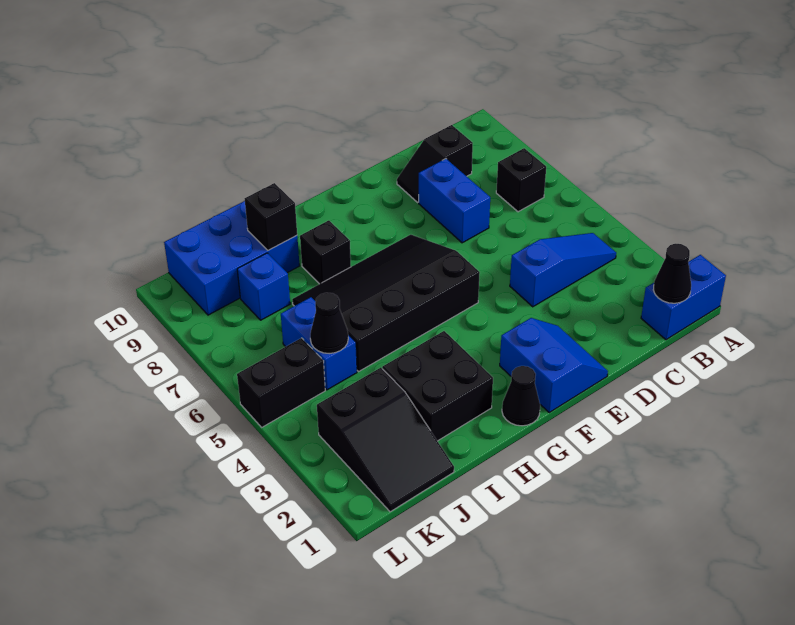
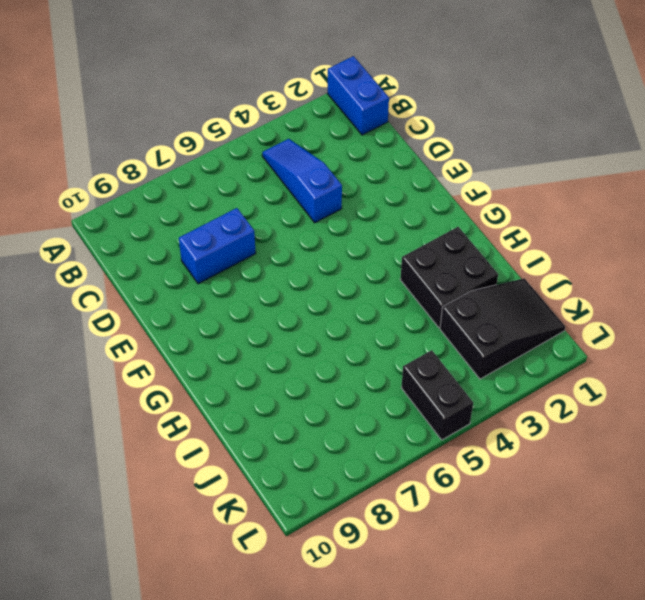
none -> black 1x1 brick [496,148,546,212]
none -> black 1x2 slope [397,125,473,202]
none -> blue 2x2 slope [500,318,608,413]

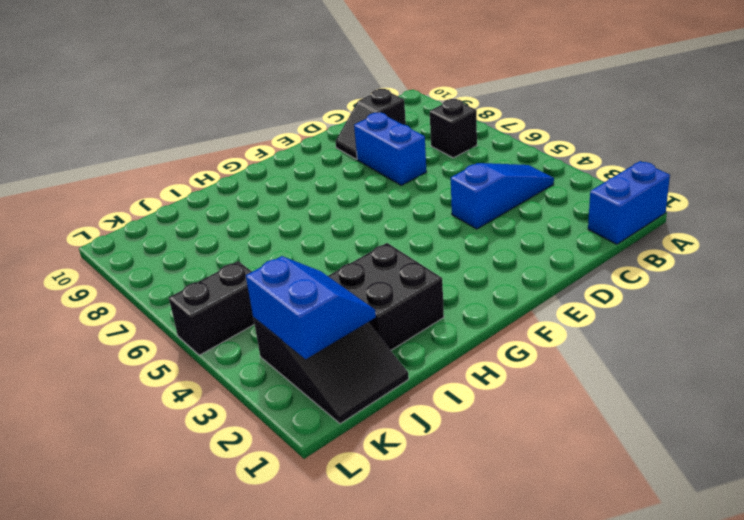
blue 2x2 slope [246,256,376,359] -> blue 2x2 slope moved to [500,318,608,413]
none -> black 3x4 slope [292,235,480,371]
none -> black 1x1 cone [502,366,540,426]
none -> black 1x1 brick [300,220,351,284]

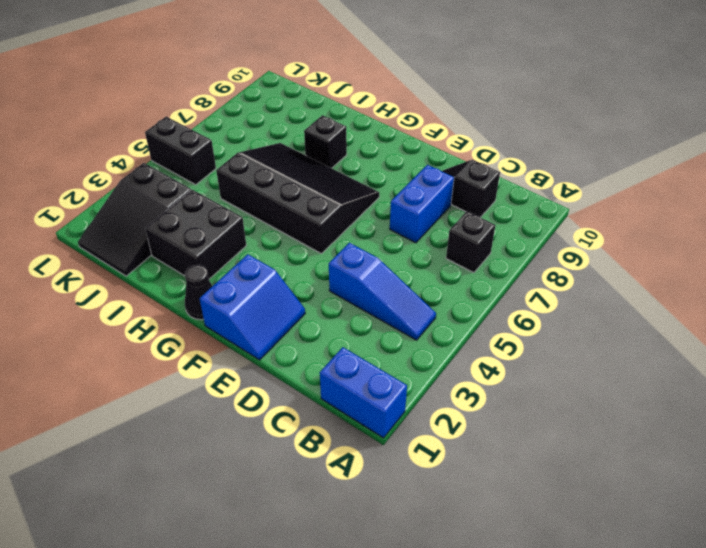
none -> blue 2x3 brick [164,201,299,315]
none -> blue 1x2 brick [281,297,357,390]
none -> blue 1x1 brick [237,253,290,320]

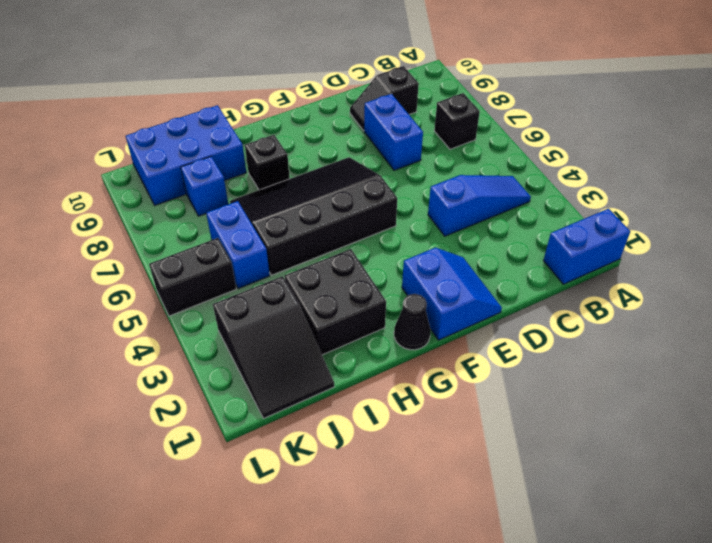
none -> black 1x1 cone [653,244,691,303]
none -> black 1x1 brick [245,183,297,250]
none -> black 1x1 cone [310,293,348,354]

